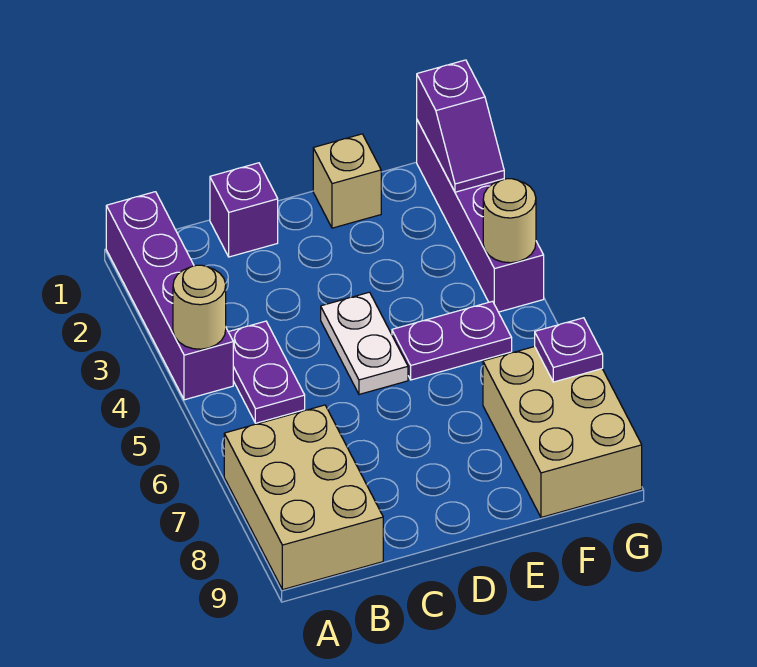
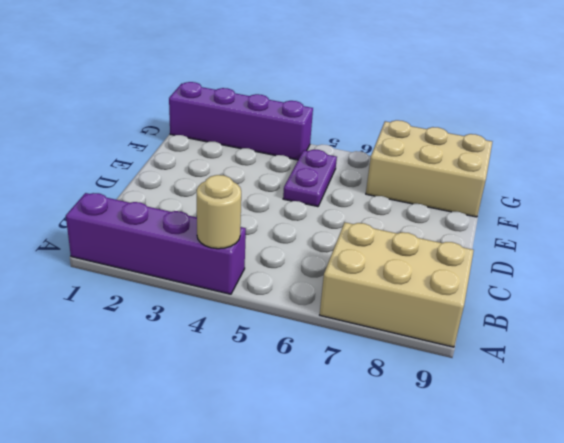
none -> purple 1x2 plate [229,321,305,423]
none -> purple 1x1 brick [210,163,278,257]
none -> white 1x2 plate [321,292,408,394]

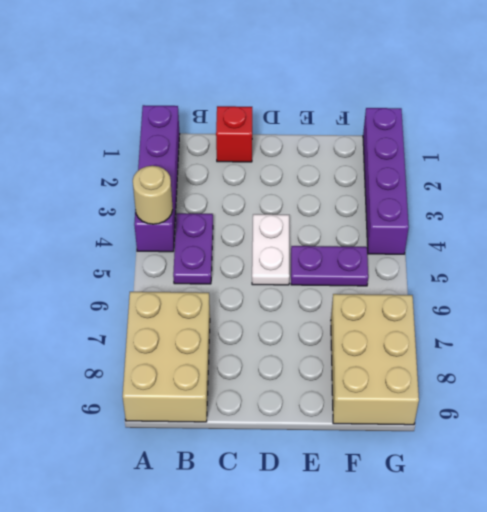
red 1x1 brick [216,106,252,162] -> purple 1x1 brick [210,163,278,257]
none -> tan 1x1 brick [313,134,381,228]
none -> purple 1x2 slope [417,60,504,192]
none -> tan 1x1 round brick [483,179,536,263]

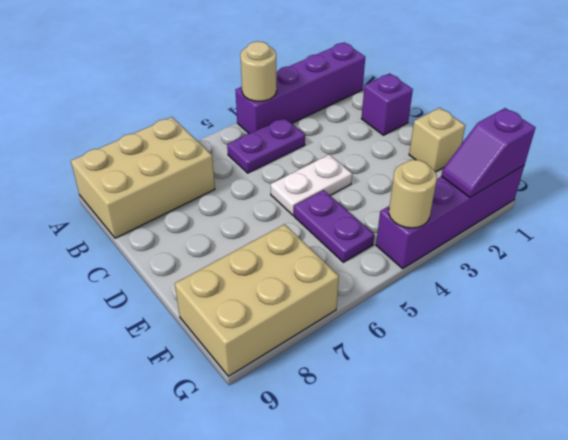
none -> purple 1x1 plate [535,318,603,382]

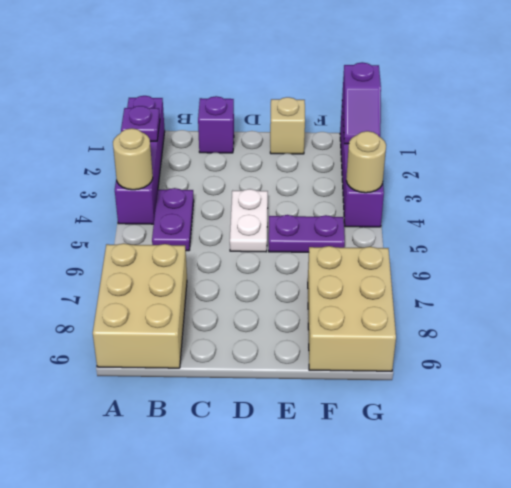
purple 1x1 plate [121,106,160,141] -> purple 1x1 plate moved to [535,318,603,382]

